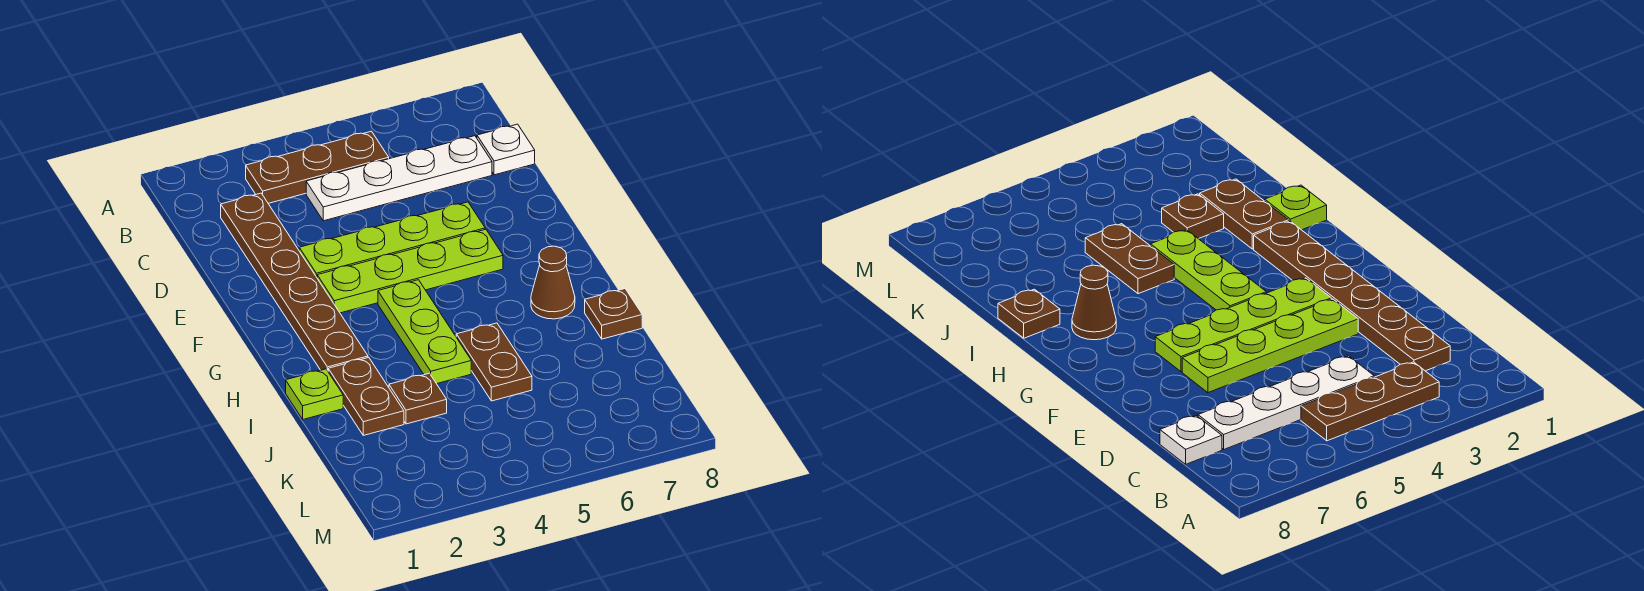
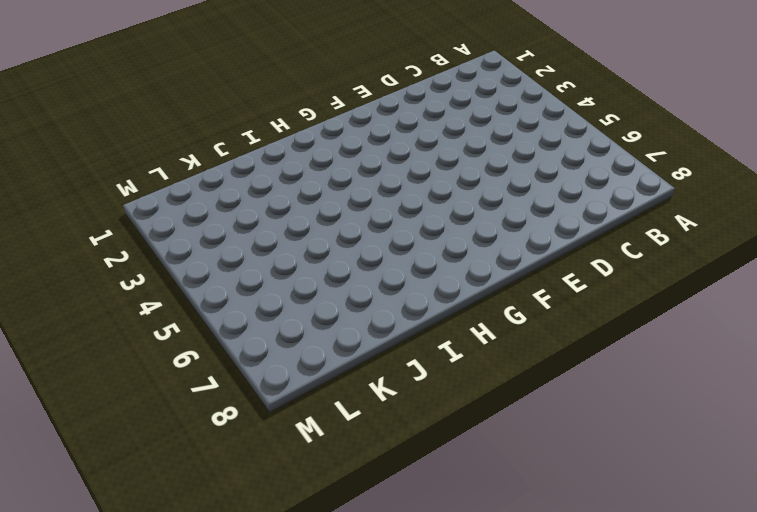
none -> brown 1x3 plate [246,131,389,203]
none -> brown 1x6 plate [221,193,368,371]
none -> white 1x4 plate [306,136,492,221]

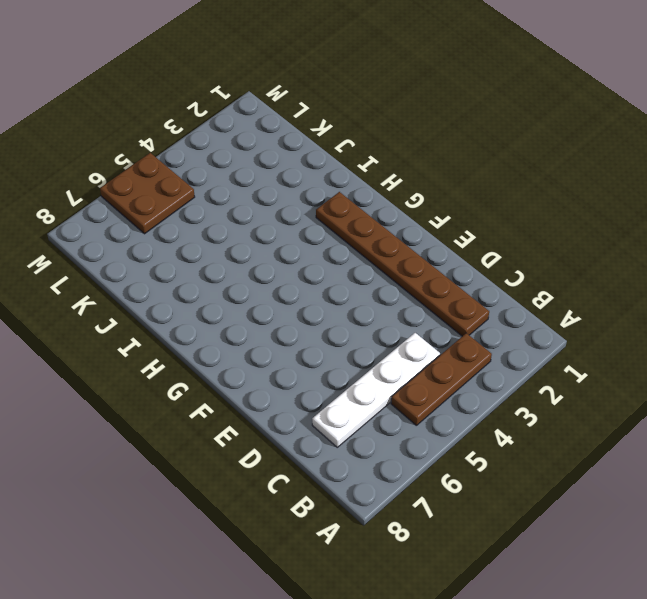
brown 2x2 plate [100,153,195,234] -> none
none -> white 1x1 plate [477,124,535,175]
none -> lime 1x4 plate [299,202,485,277]
none -> lime 1x4 plate [317,229,503,313]

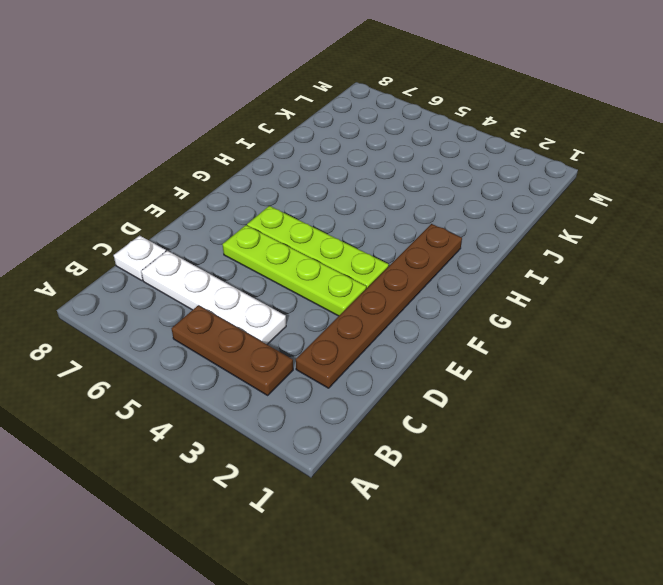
none -> lime 1x3 plate [378,280,471,384]
none -> brown 1x1 cone [531,246,575,319]
none -> lime 1x1 plate [286,369,343,419]

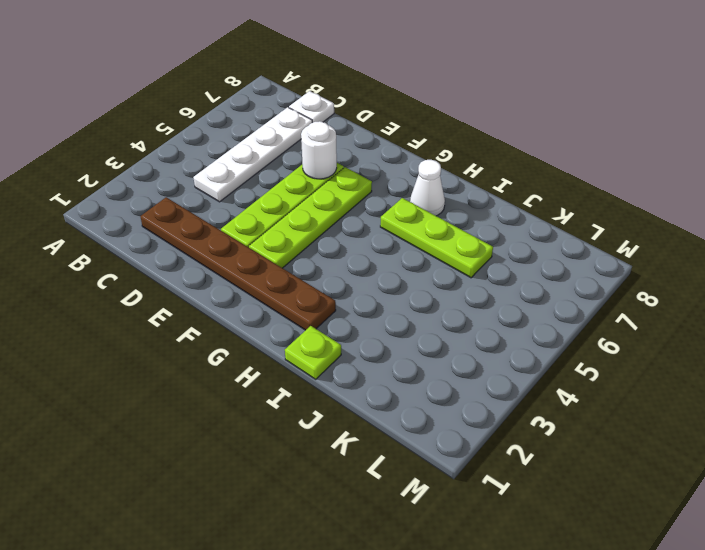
white 1x1 round brick [301,121,337,179] -> none
lime 1x3 plate [380,198,493,278] -> lime 1x3 plate moved to [378,280,471,384]
white 1x1 cone [410,160,445,216] -> brown 1x1 cone [531,246,575,319]
none -> brown 1x3 plate [246,131,389,203]
none -> brown 1x2 plate [328,358,404,435]
none -> brown 1x2 plate [456,323,532,401]

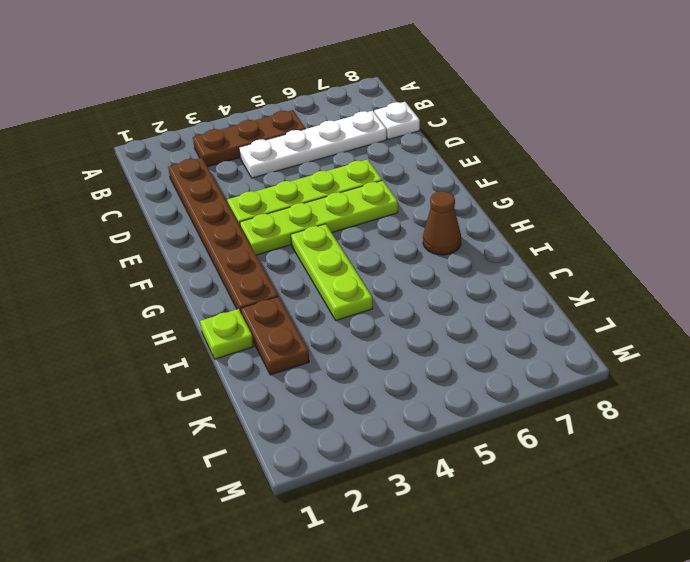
none -> brown 1x2 plate [456,323,532,401]
none -> brown 1x1 plate [585,289,642,339]
none -> brown 1x1 plate [389,373,447,424]

